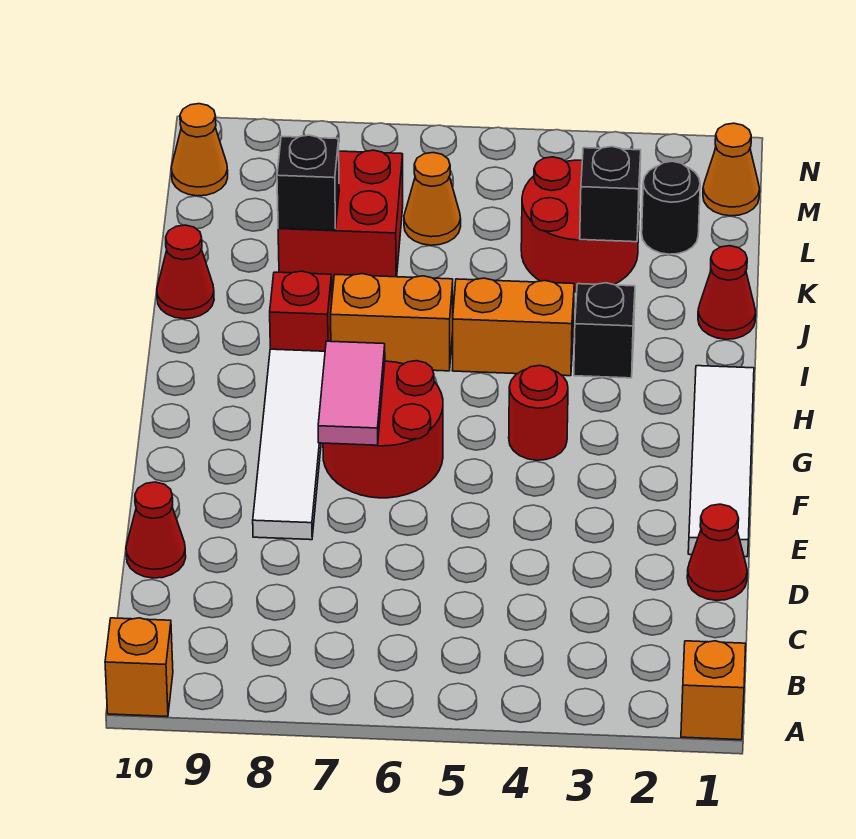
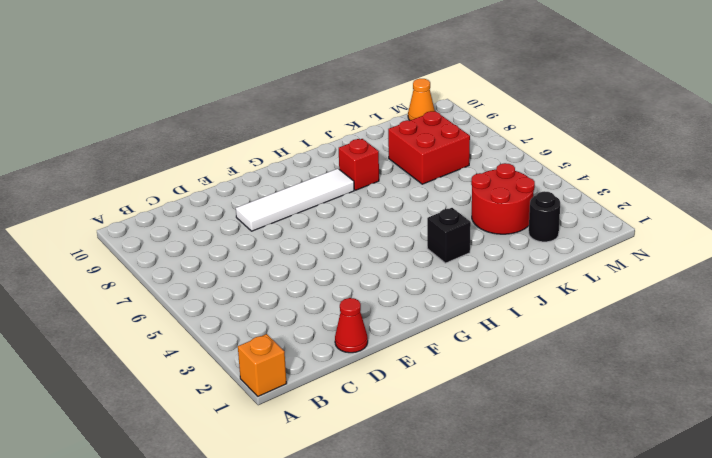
none -> orange 1x1 brick [105,618,173,717]
none -> red 1x1 cone [126,482,186,578]
none -> white 1x4 tile [688,366,754,557]

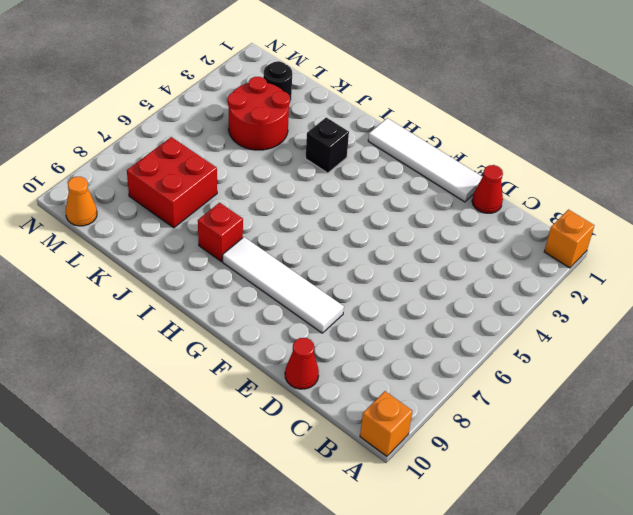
none -> red 2x2 round brick [323,361,443,498]
none -> red 1x1 round brick [509,365,568,460]
none -> orange 1x2 brick [452,278,574,376]

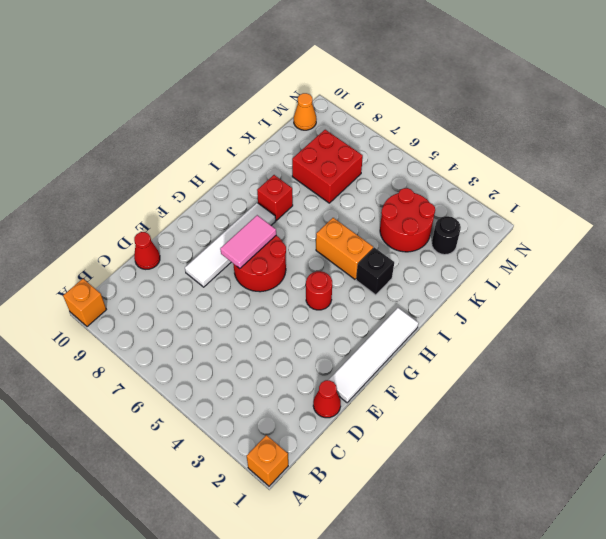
none -> orange 1x2 brick [331,274,453,371]
none -> red 1x1 cone [698,246,756,339]
none -> red 1x1 cone [157,225,214,319]

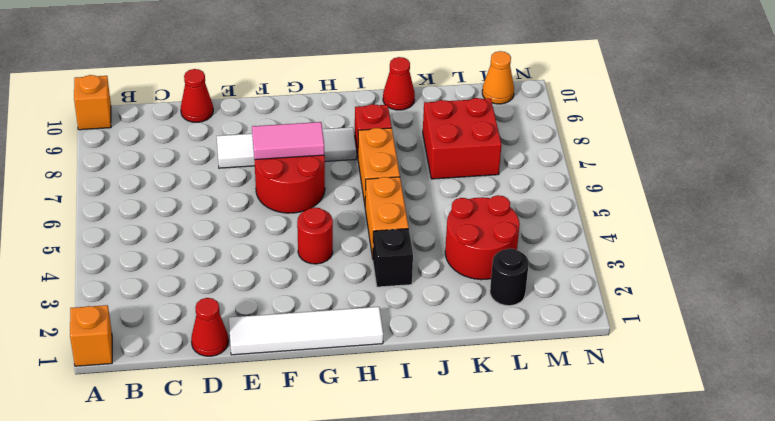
none -> red 1x1 cone [698,246,756,339]
none -> orange 1x1 cone [404,153,461,245]
none -> orange 1x1 cone [703,123,760,216]

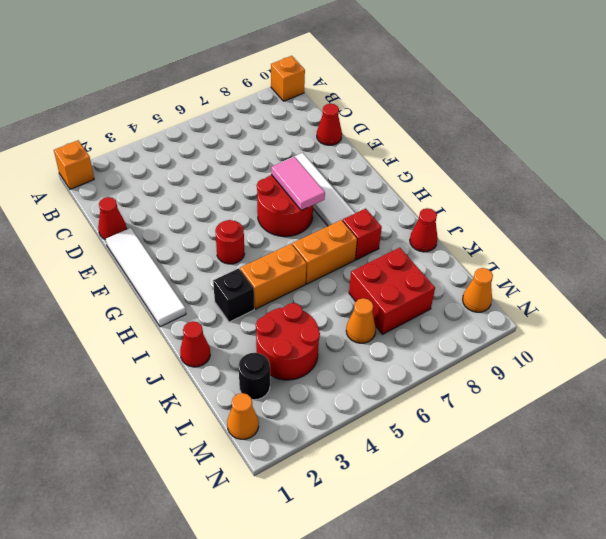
none -> black 1x1 brick [580,147,641,242]
none -> black 1x1 brick [277,135,339,230]

